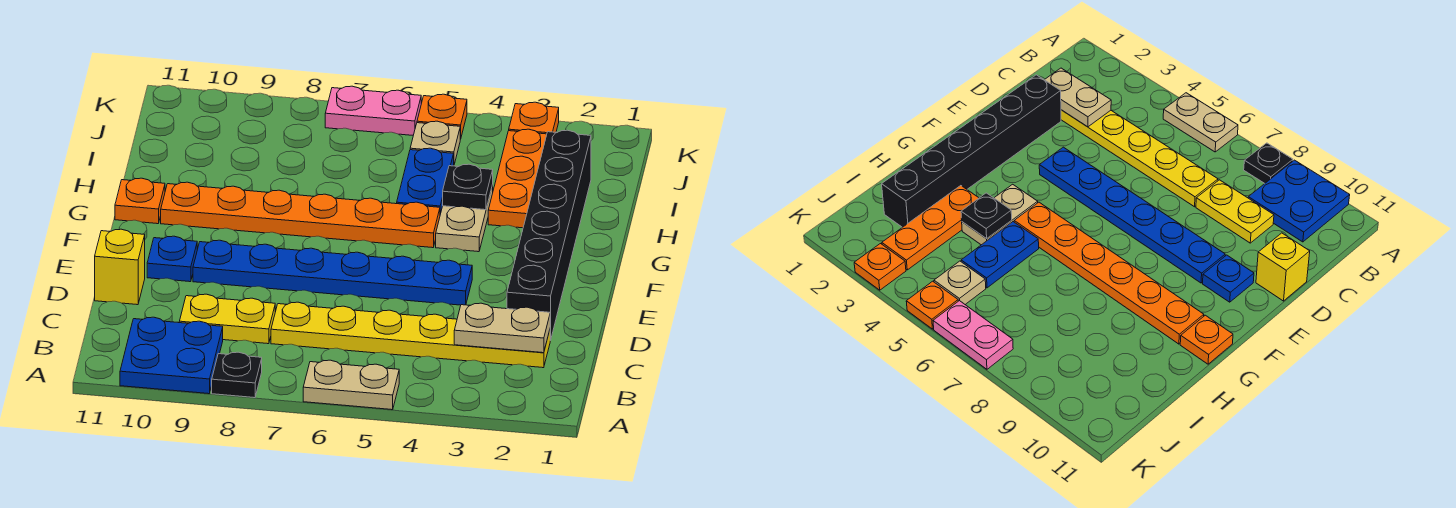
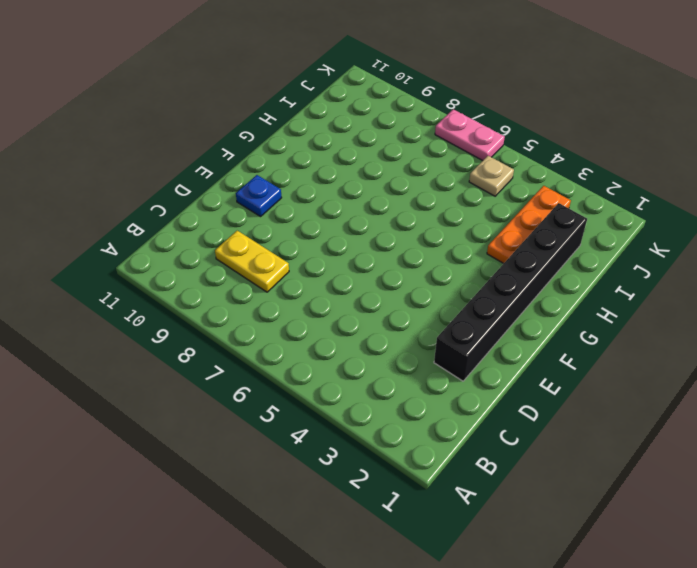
none -> tan 1x2 plate [303,360,399,410]
none -> black 1x1 plate [212,352,262,398]
none -> blue 2x2 plate [120,317,223,394]

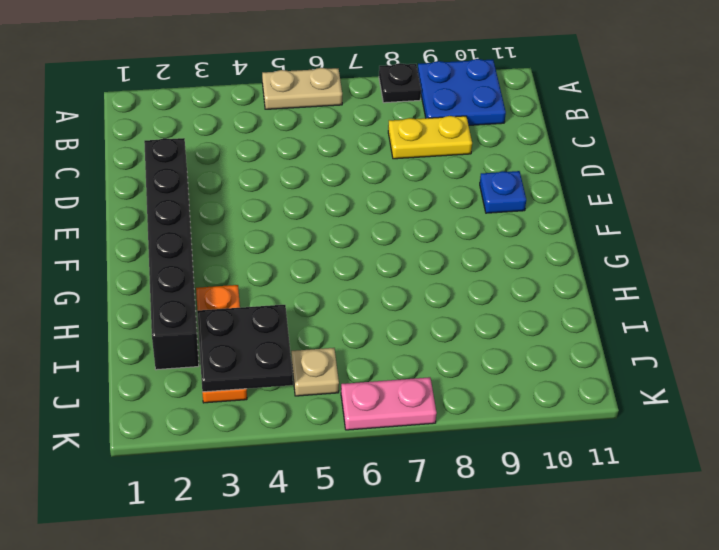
black 2x2 plate [197,305,293,392] -> none
none -> yellow 1x6 plate [271,302,550,368]
none -> yellow 1x1 brick [95,229,145,305]
none -> blue 1x6 plate [193,240,472,305]

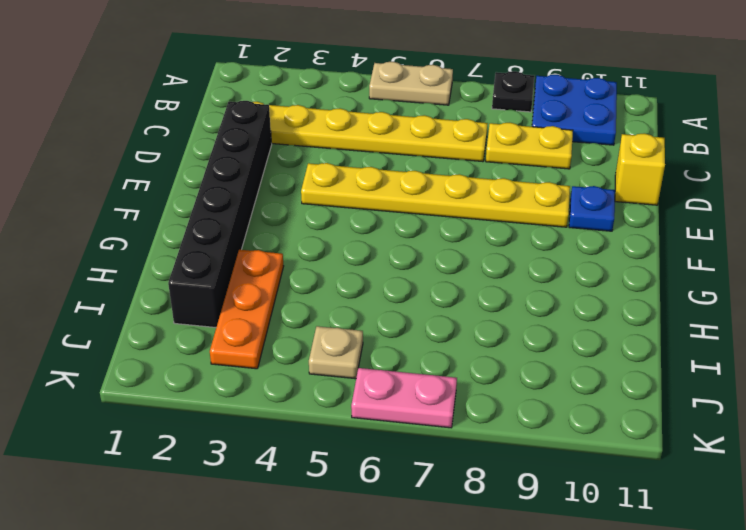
yellow 1x6 plate [301,163,570,227] -> blue 1x6 plate [193,240,472,305]
none -> tan 1x2 plate [436,185,493,252]
none -> orange 1x6 plate [161,182,440,248]
none -> orange 1x1 plate [115,178,165,224]

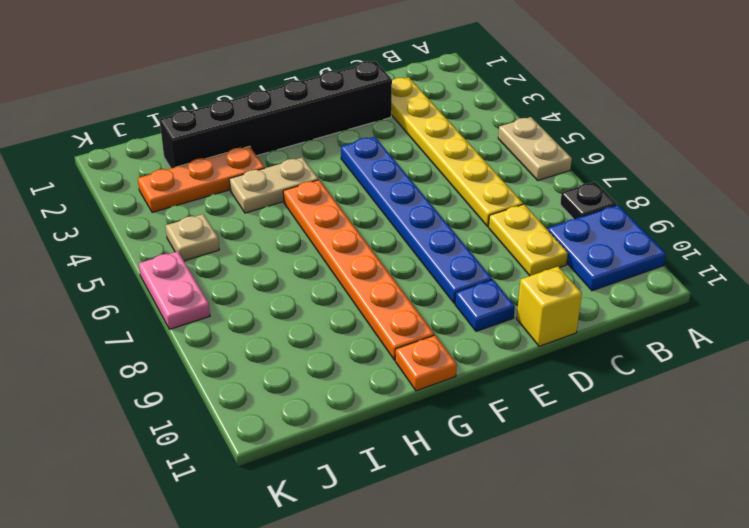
none -> blue 1x2 plate [397,148,454,214]
none -> orange 1x1 plate [509,102,559,134]
none -> orange 1x1 plate [417,94,467,139]

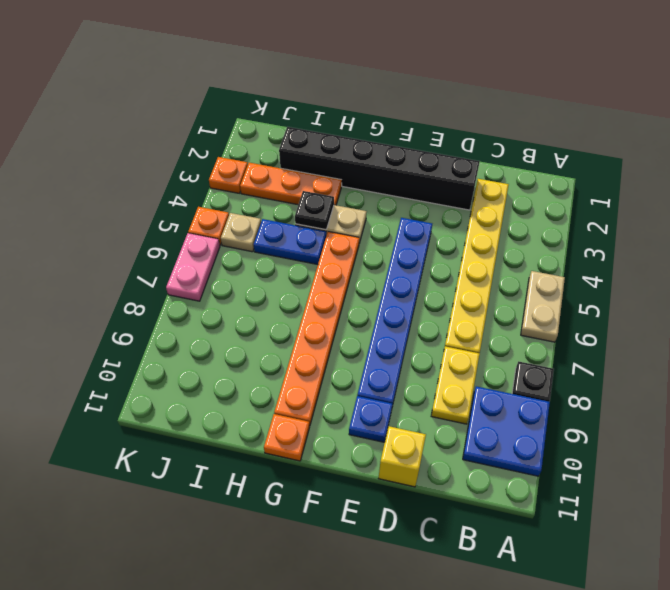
none -> tan 1x2 plate [454,303,550,353]

